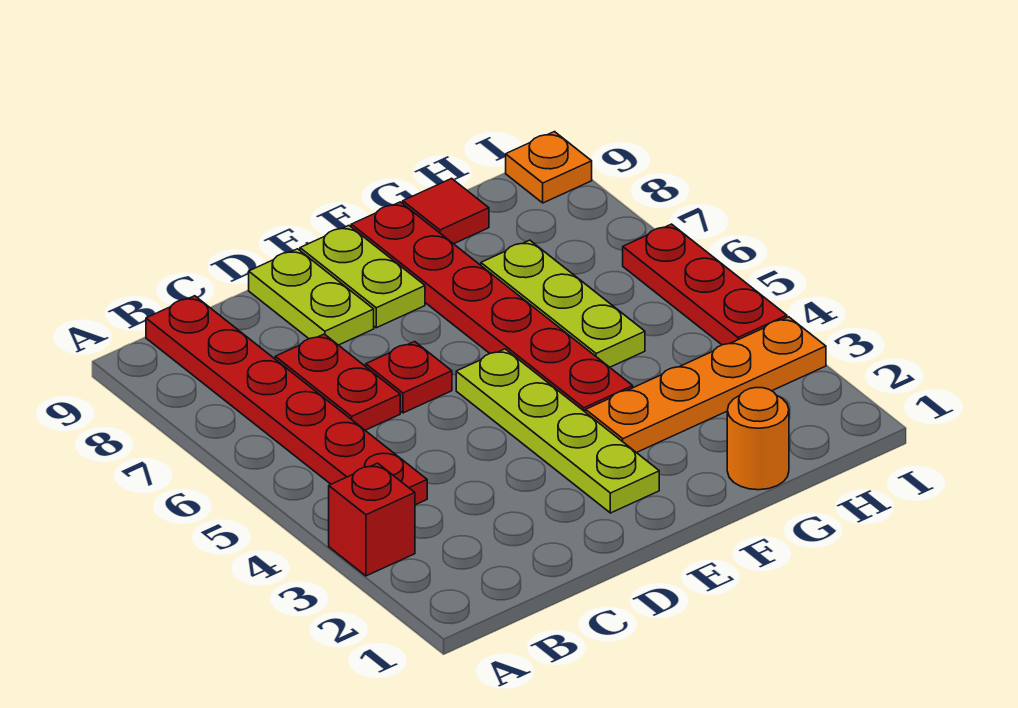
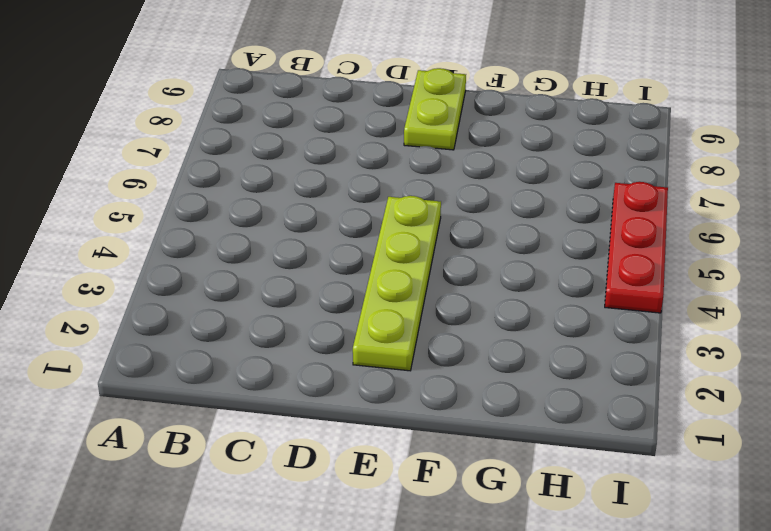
none -> red 1x1 brick [329,463,415,576]
none -> red 1x6 plate [146,296,427,505]
none -> red 1x2 plate [275,334,400,430]

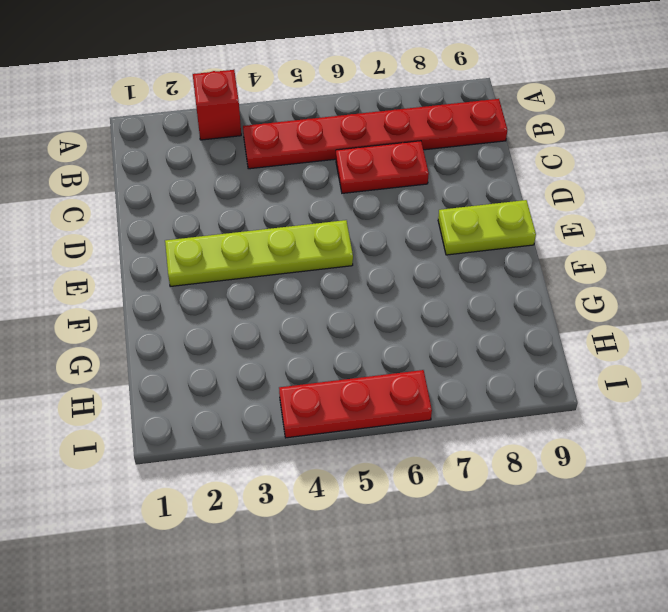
none -> red 1x1 plate [366,342,452,413]
none -> lime 1x2 plate [249,249,374,345]
none -> orange 1x4 plate [586,317,826,453]

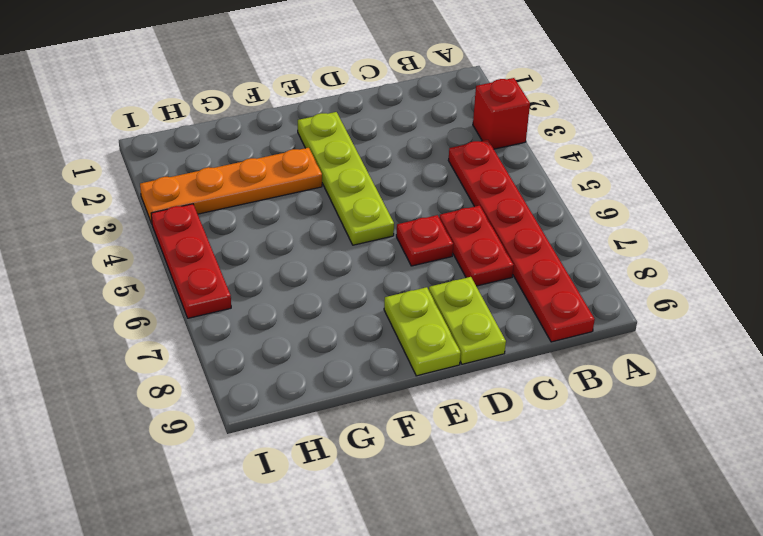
none -> red 1x6 plate [351,202,633,412]
none -> orange 1x1 round brick [727,388,789,490]
none -> lime 1x3 plate [481,240,645,367]

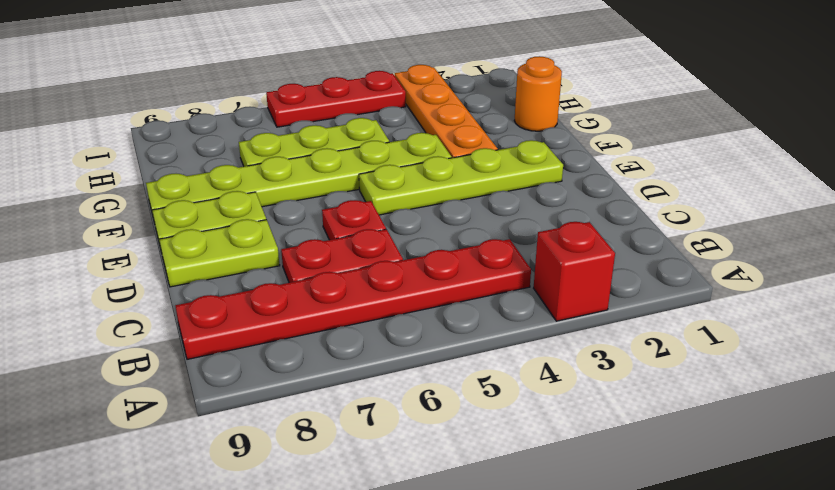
lime 1x6 plate [146,133,452,219] -> red 1x6 plate [351,202,633,412]
none -> red 1x1 tile [403,178,489,244]
none -> orange 1x1 plate [506,132,592,203]

